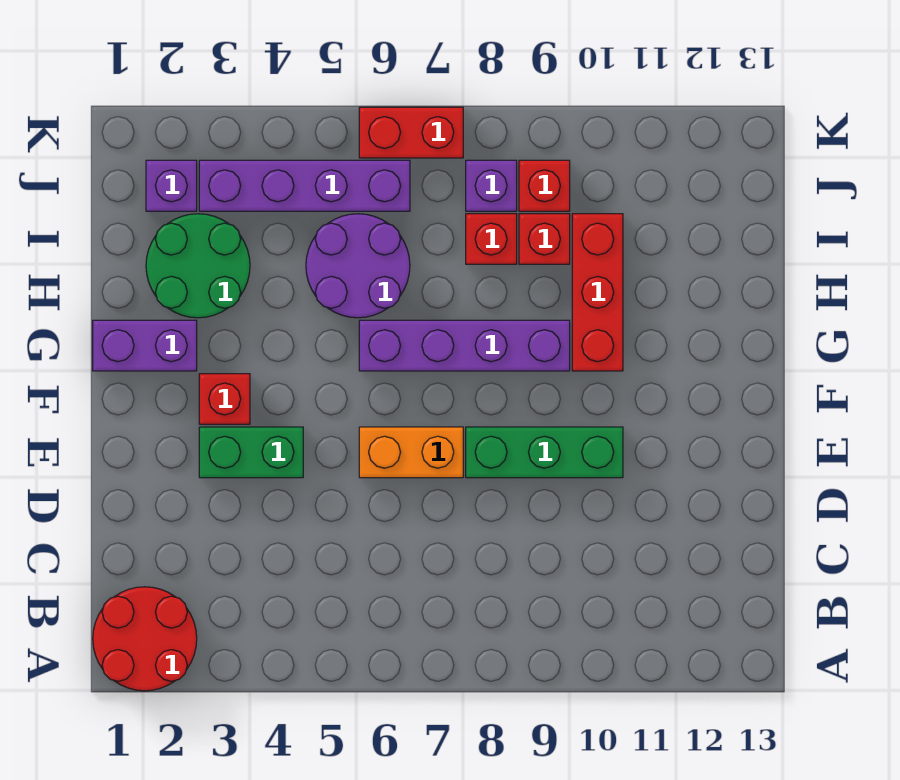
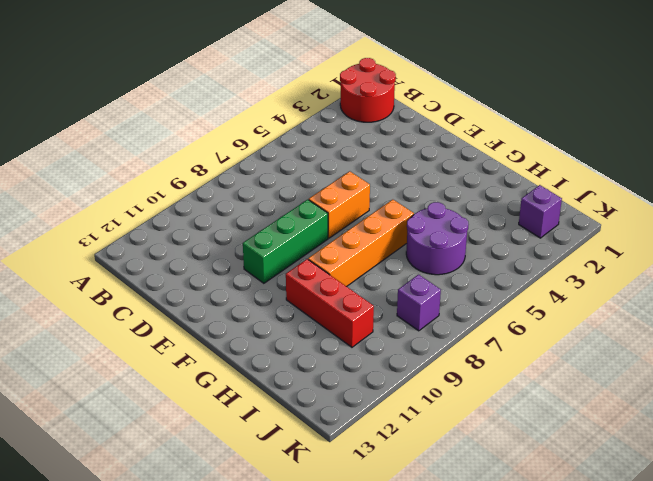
orange 1x4 brick [308,200,414,287] -> purple 1x4 brick [359,320,570,371]
none -> green 1x2 brick [199,427,303,478]
none -> red 1x1 brick [199,374,250,424]
none -> purple 1x2 brick [93,320,197,371]

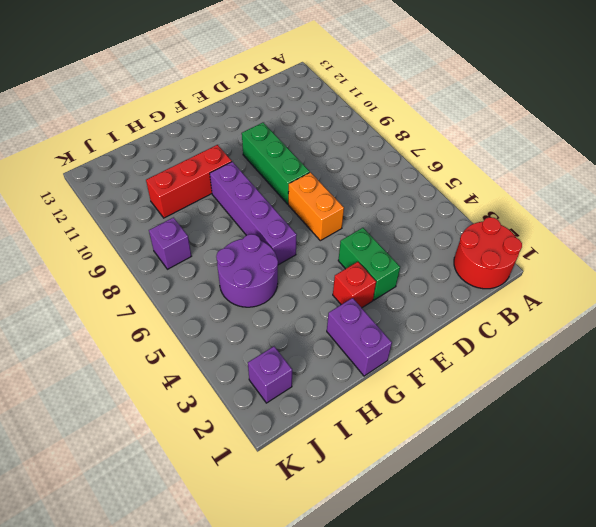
none -> green 2x2 round brick [146,214,250,318]
none -> red 1x1 brick [466,214,517,264]
none -> red 1x1 brick [519,214,570,264]

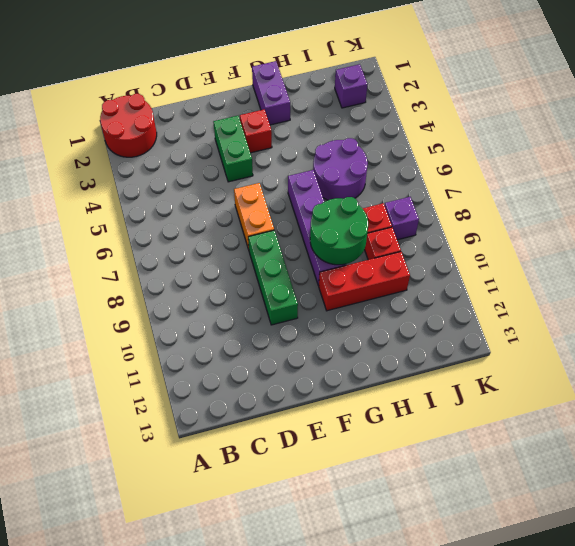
green 2x2 round brick [310,197,368,265] -> green 2x2 round brick moved to [146,214,250,318]
none -> purple 1x4 brick [199,160,410,211]
none -> red 1x1 brick [519,160,570,211]
none -> red 1x2 brick [359,107,463,158]

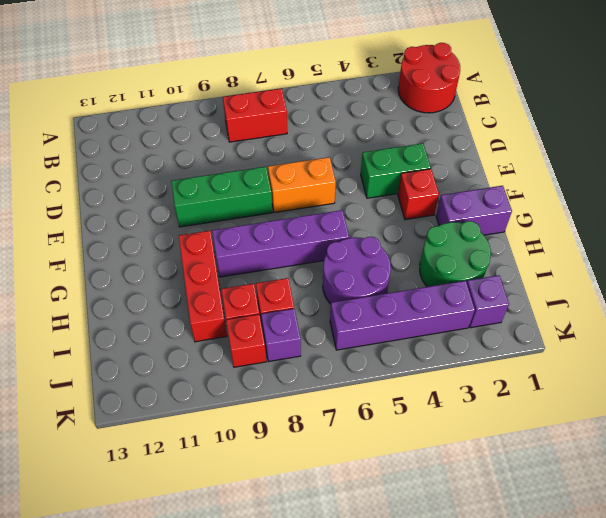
red 1x2 brick [223,88,287,142] -> red 1x2 brick moved to [359,107,463,158]

